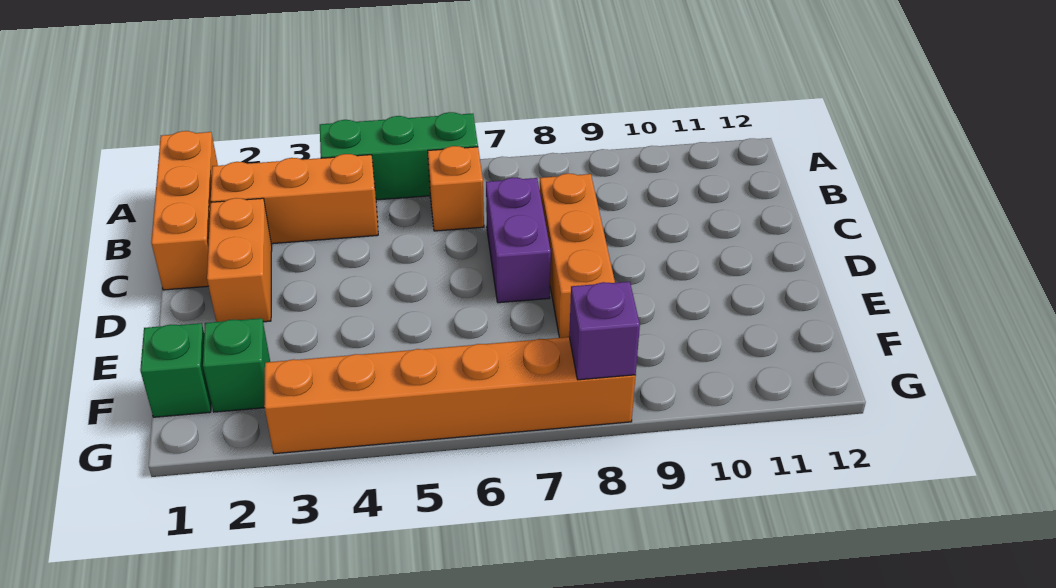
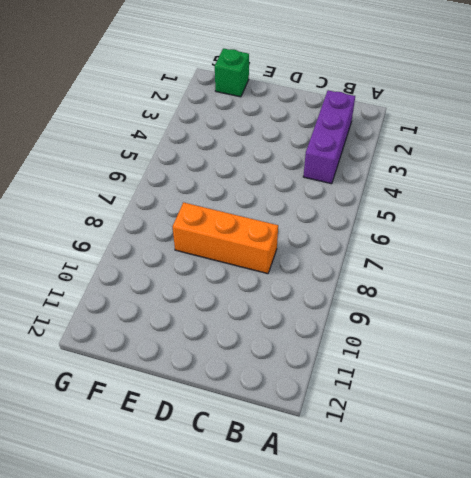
purple 1x3 brick [303,90,355,184] -> orange 1x3 brick [211,154,378,244]
none -> orange 1x3 brick [151,131,218,290]
none -> green 1x3 brick [320,112,478,200]

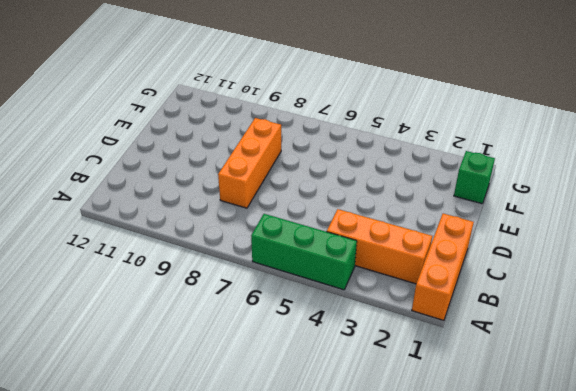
none -> orange 1x1 brick [428,146,484,231]
none -> orange 1x2 brick [207,198,272,322]

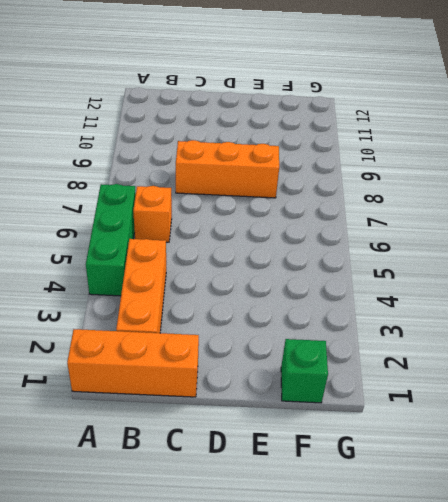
none -> orange 1x2 brick [207,198,272,322]
none -> purple 1x2 brick [486,178,551,303]

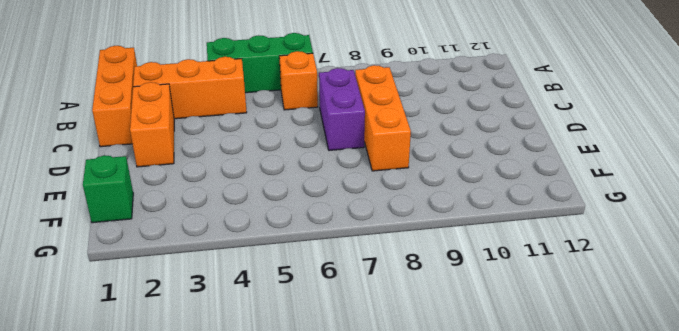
none -> green 1x1 brick [203,318,270,412]
none -> orange 1x6 brick [264,337,636,454]

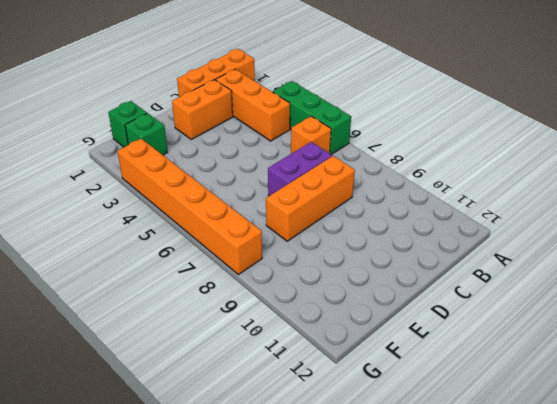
none -> purple 1x1 brick [569,282,640,380]

